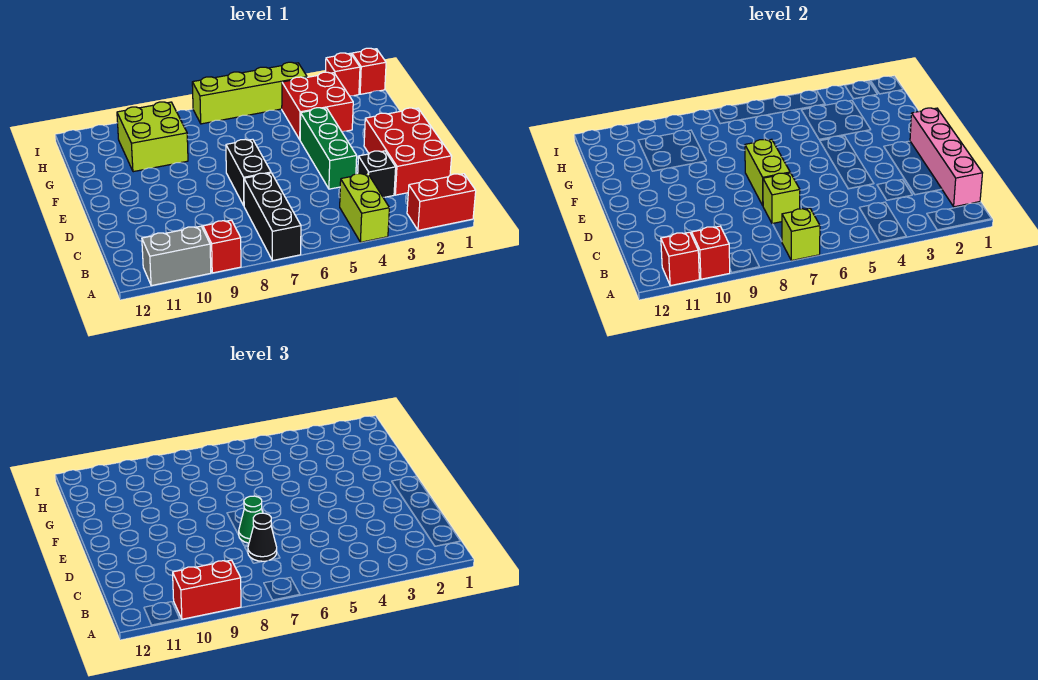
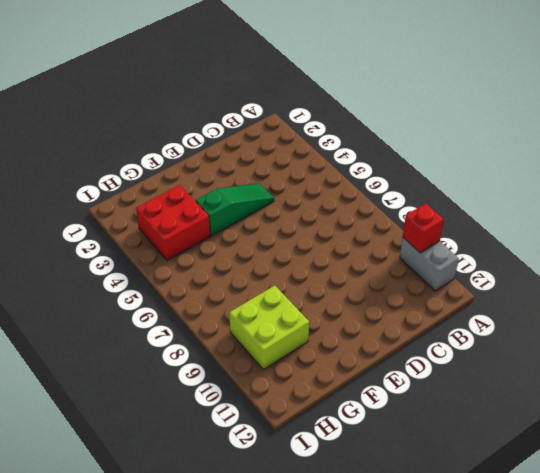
green 1x3 slope [196,183,274,236] -> green 1x3 brick [300,108,357,189]
none -> red 1x2 brick [407,174,476,230]
none -> lime 1x2 brick [340,173,389,242]
none -> black 1x3 brick [244,173,301,261]

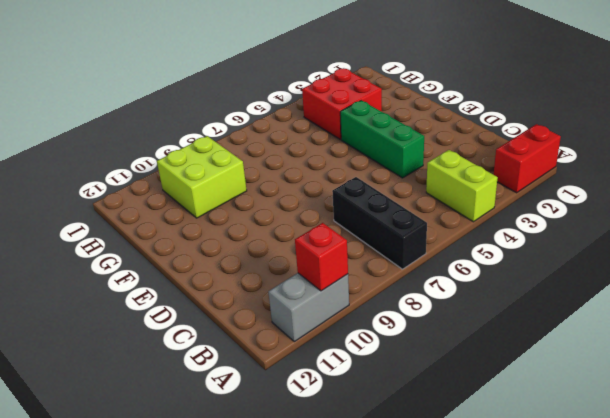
none -> red 1x1 brick [203,220,241,273]
none -> red 2x3 brick [364,108,452,195]
none -> black 1x1 brick [358,151,396,197]

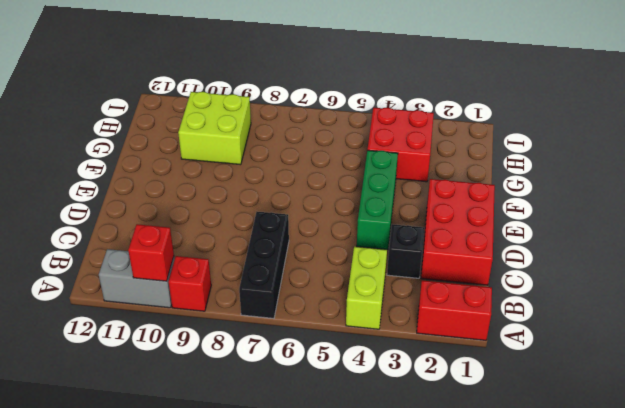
none -> black 1x2 brick [226,139,271,205]
none -> red 1x1 brick [352,48,386,94]
none -> red 1x1 brick [326,53,360,96]

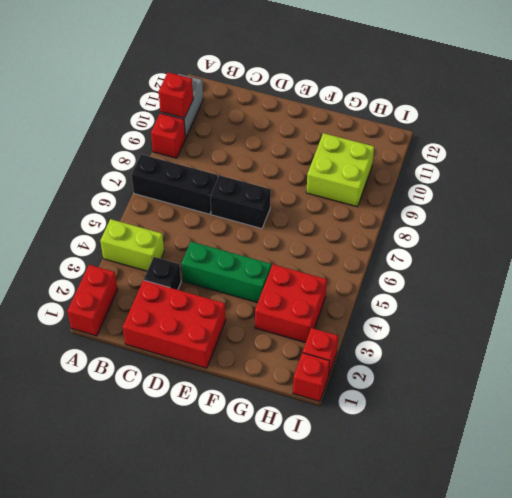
none -> lime 1x4 brick [192,62,307,124]
none -> lime 1x1 brick [782,208,820,261]
none -> red 1x1 brick [661,232,699,286]

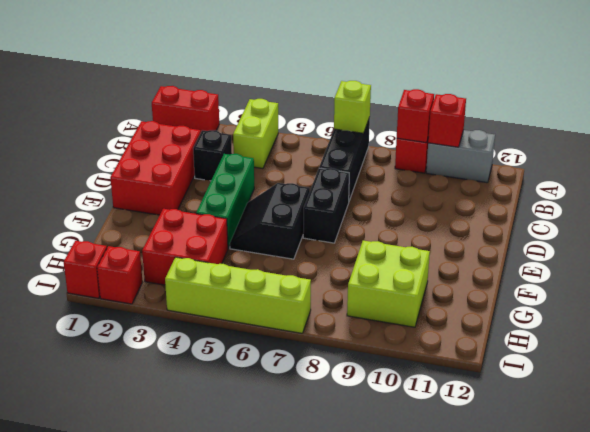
red 1x1 brick [397,89,434,143] -> red 1x1 brick moved to [661,232,699,286]
black 2x2 slope [230,183,310,259] -> none
none -> pink 1x4 brick [910,108,982,207]
none -> lime 1x1 brick [763,173,800,224]
none -> lime 1x2 brick [745,139,790,205]

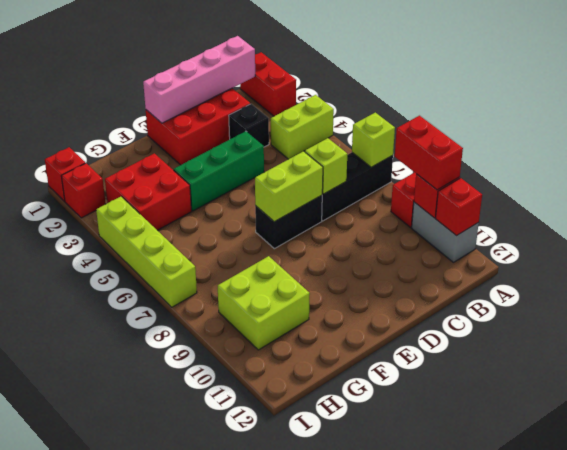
none -> black 1x1 cone [248,513,277,561]
none -> green 1x1 cone [239,496,263,543]

